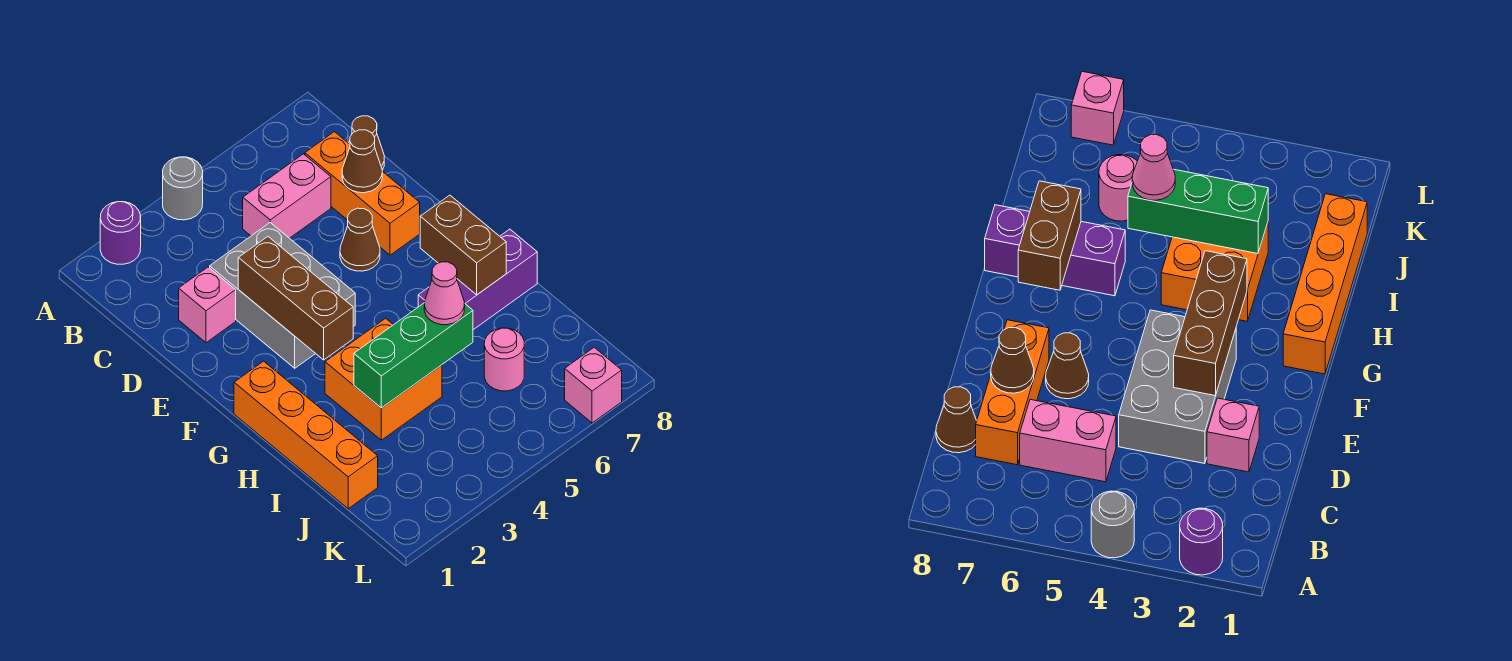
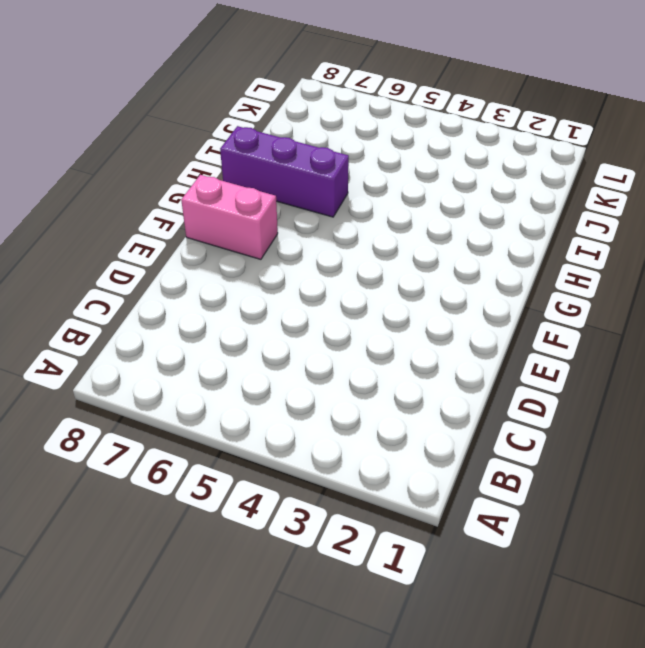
pink 1x2 brick [181,175,278,259] -> pink 1x2 brick moved to [243,154,331,238]
none -> purple 1x1 round brick [100,202,141,264]
none -> grey 1x1 round brick [163,157,203,220]
none -> orange 1x3 brick [305,132,420,255]

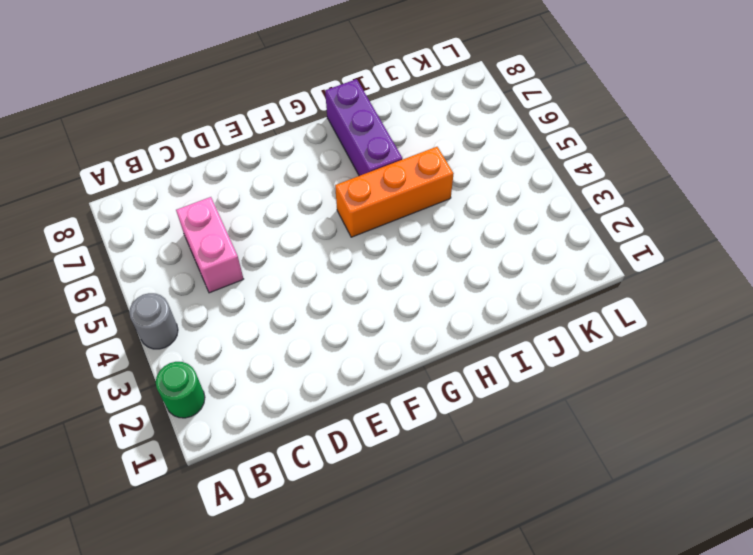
green 1x1 round brick [156,362,205,418] -> purple 1x1 round brick [100,202,141,264]
orange 1x3 brick [335,147,454,237] -> orange 1x3 brick moved to [305,132,420,255]
none -> brown 1x1 cone [349,116,384,170]
none -> pink 1x1 brick [179,267,236,343]
none -> grey 2x3 brick [210,223,355,368]

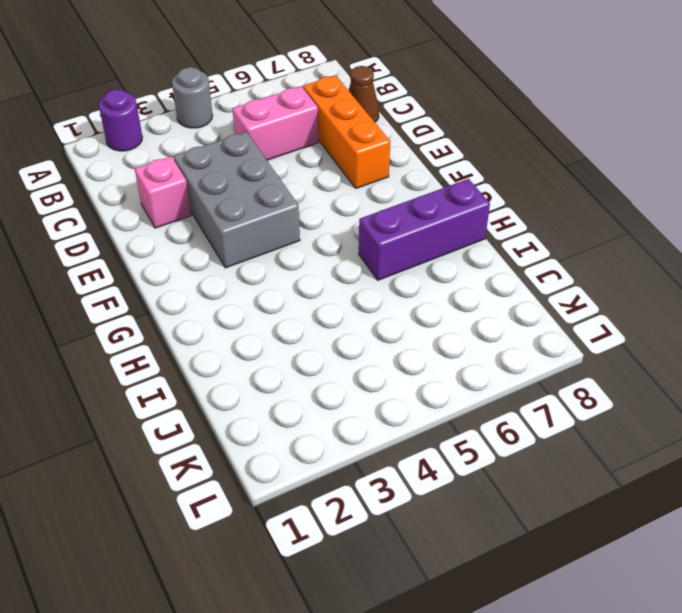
none -> brown 1x1 cone [340,208,380,271]
none -> orange 1x4 brick [234,361,378,509]
none -> orange 2x2 brick [325,318,442,440]

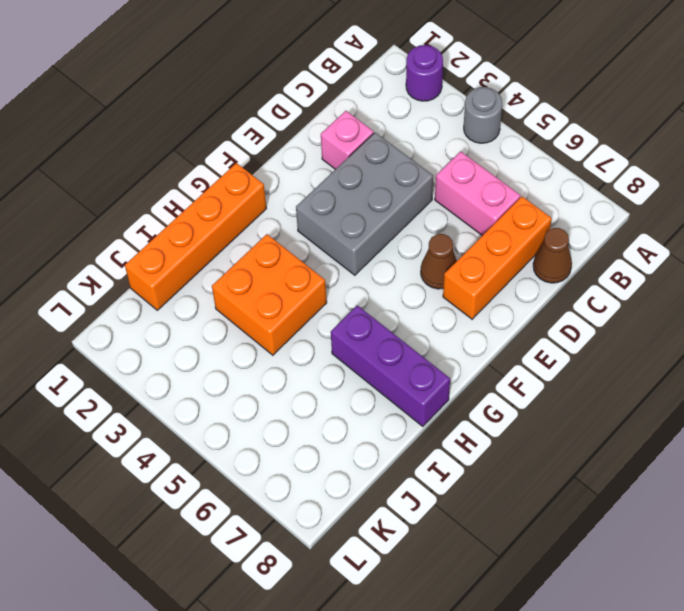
none -> pink 1x1 round brick [484,328,524,391]
none -> pink 1x1 brick [565,347,622,423]
none -> brown 1x1 cone [342,130,382,193]

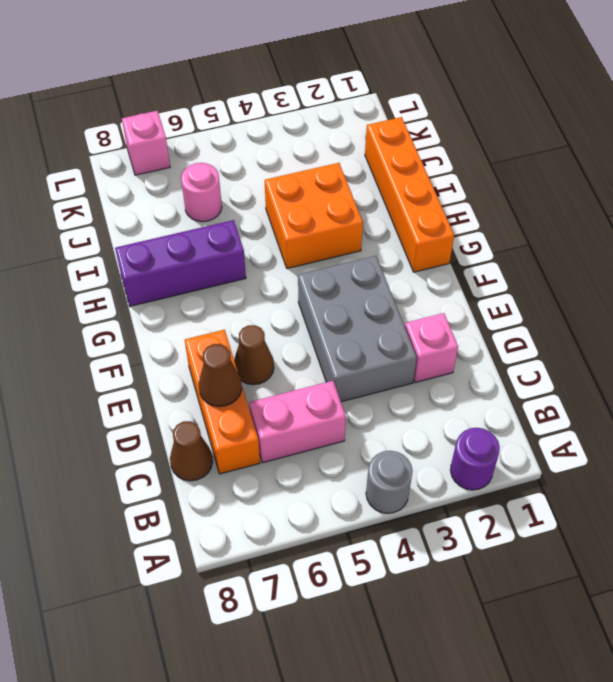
none -> brown 1x3 brick [238,237,353,360]
none -> brown 1x2 brick [420,195,506,295]
none -> green 1x3 brick [354,303,473,408]

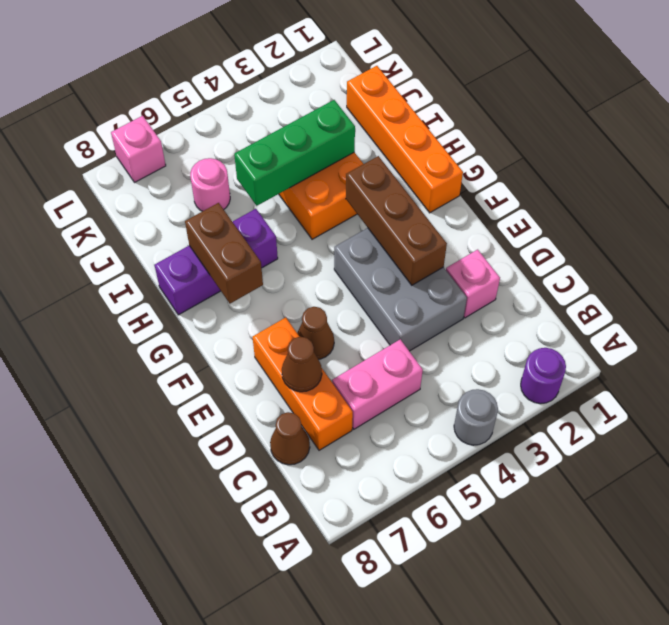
none -> pink 1x1 cone [424,262,465,325]

